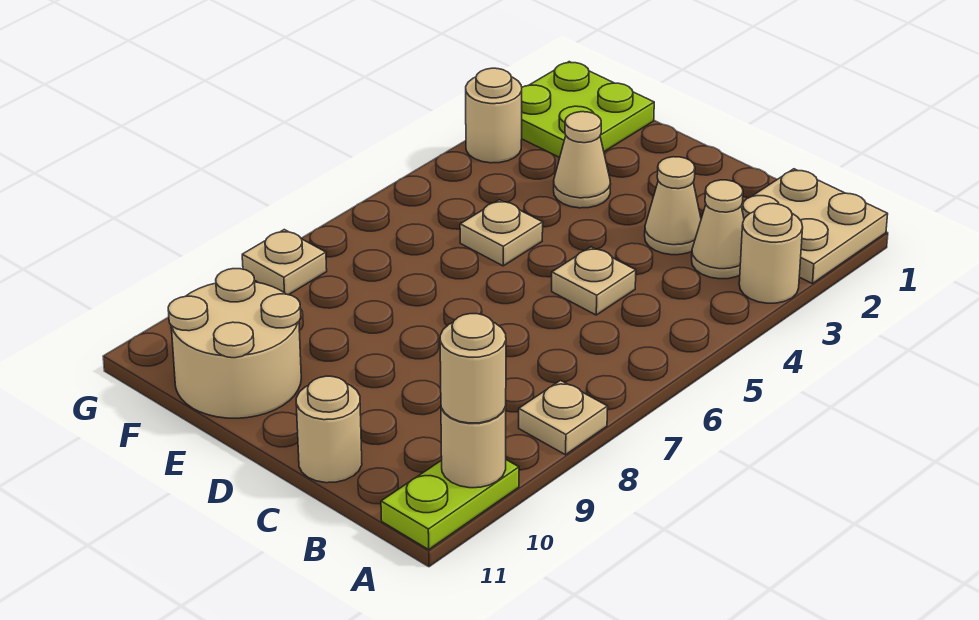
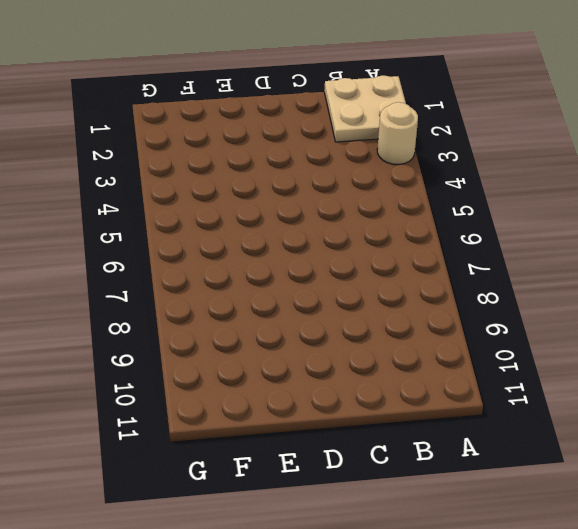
none -> tan 1x1 plate [519,380,608,455]
none -> lime 1x2 plate [381,460,519,549]
none -> tan 1x1 cone [692,180,744,279]

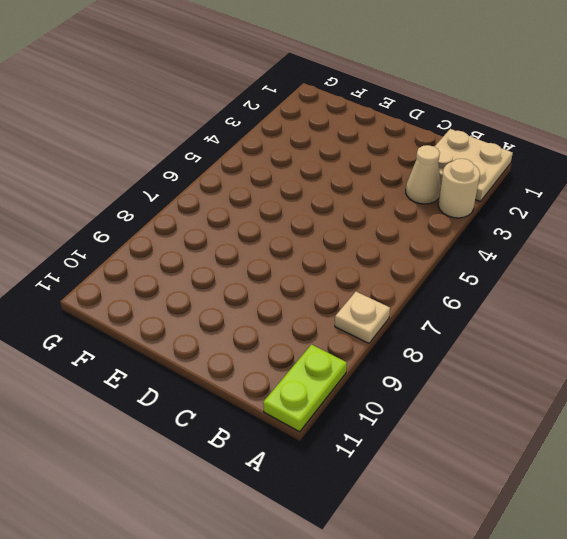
none -> tan 1x1 cone [645,157,701,255]
none -> tan 1x1 plate [552,247,636,315]
none -> tan 1x1 round brick [296,376,362,483]

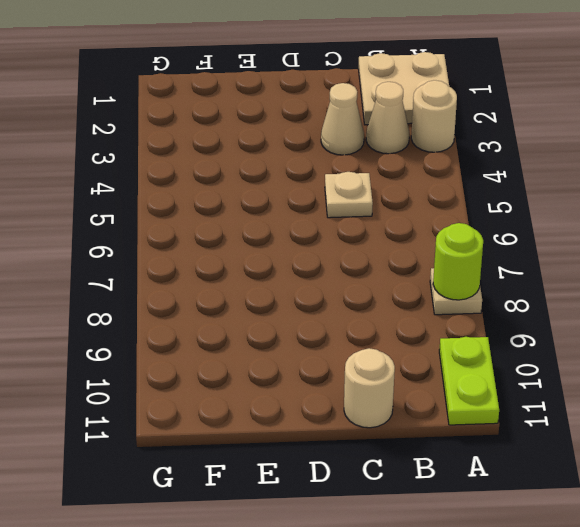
lime 1x1 round brick [433,223,483,300] -> none
none -> tan 1x1 cone [554,112,611,208]
none -> tan 1x1 plate [460,200,543,266]
none -> tan 2x2 round brick [168,269,301,418]

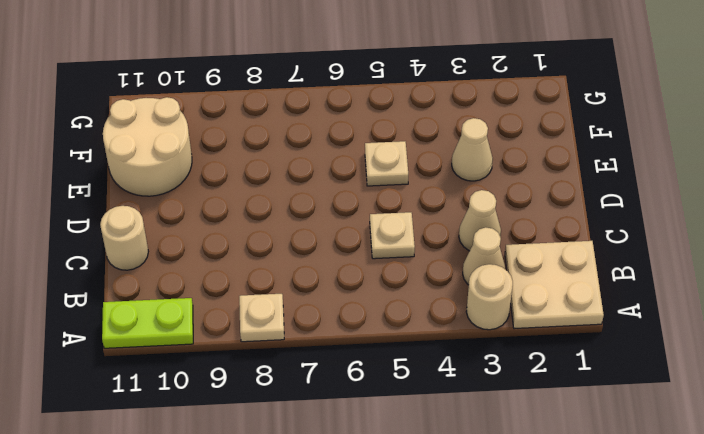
none -> lime 2x2 plate [522,62,654,158]
none -> tan 1x1 round brick [466,68,522,163]
none -> tan 1x1 plate [242,230,327,295]

